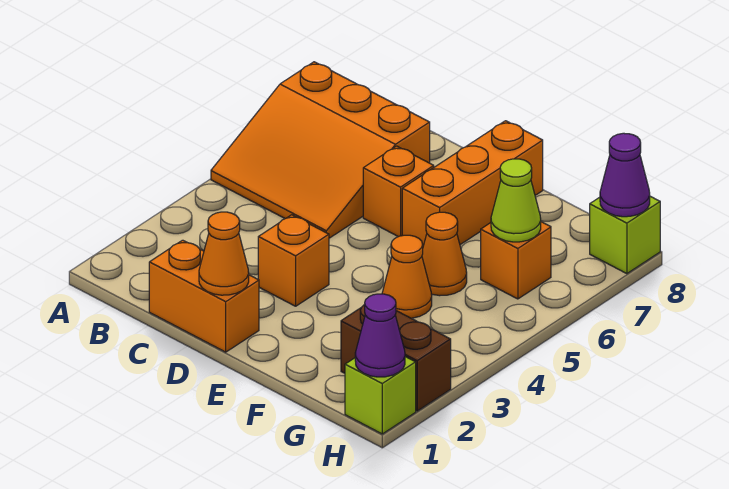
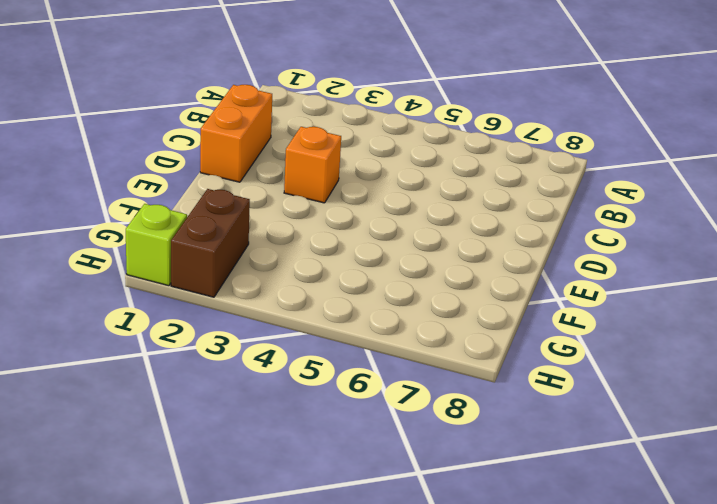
none -> orange 3x3 slope [211,62,430,238]
none -> orange 1x1 brick [363,146,434,237]
none -> orange 1x3 brick [402,121,543,246]

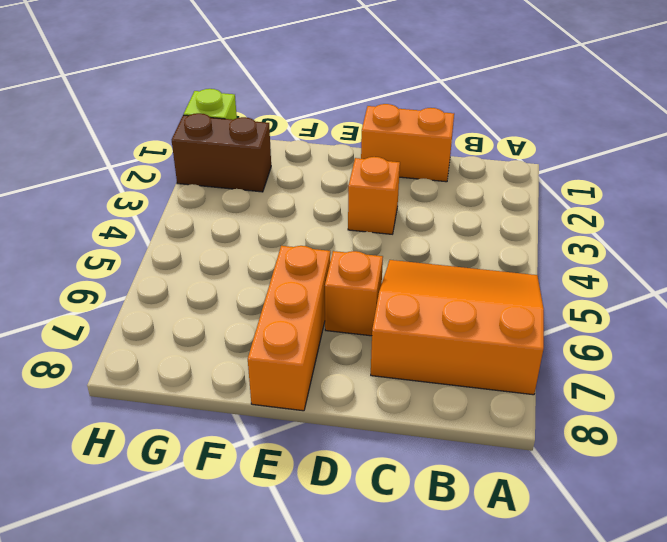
none -> orange 1x1 cone [382,235,432,318]
none -> orange 1x1 cone [422,212,467,296]
none -> orange 1x1 brick [481,222,551,299]

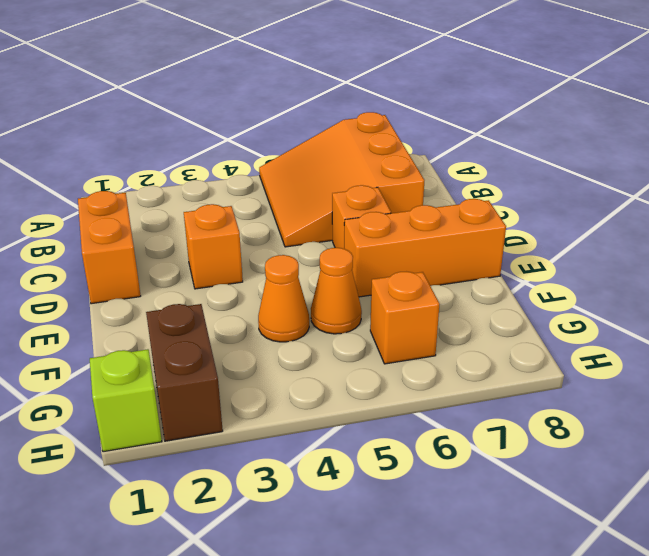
none -> lime 1x1 brick [590,196,660,274]
none -> orange 1x1 cone [199,212,249,295]
none -> lime 1x1 cone [491,159,541,242]

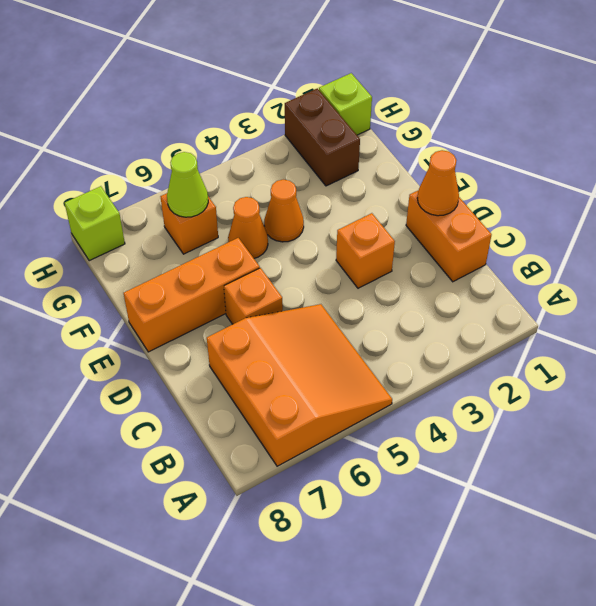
none -> purple 1x1 cone [355,294,405,377]
none -> purple 1x1 cone [600,133,650,217]

